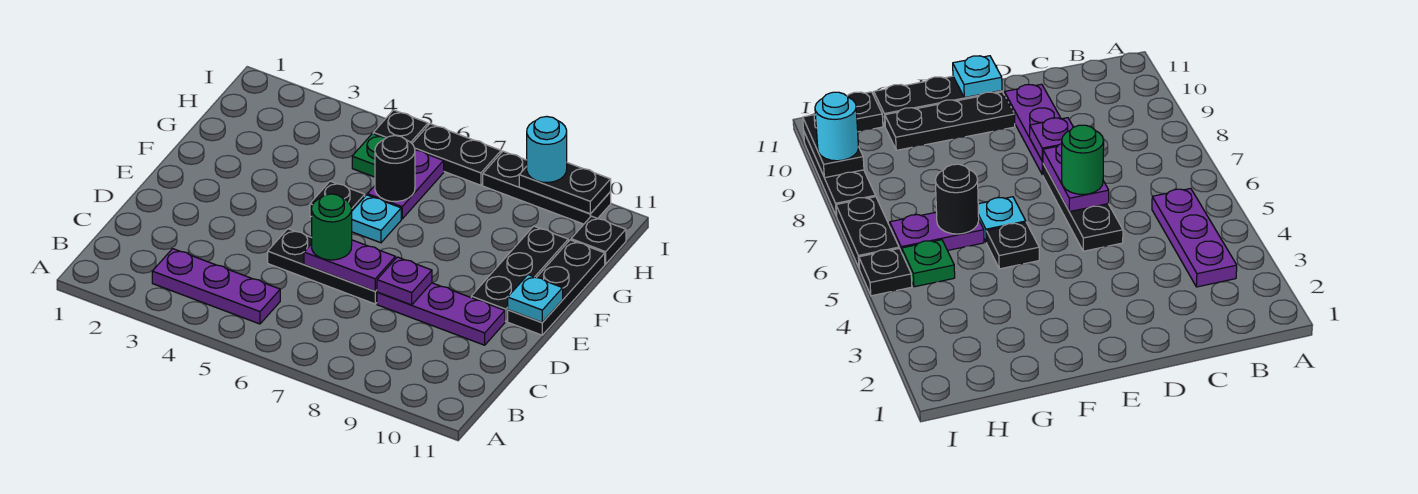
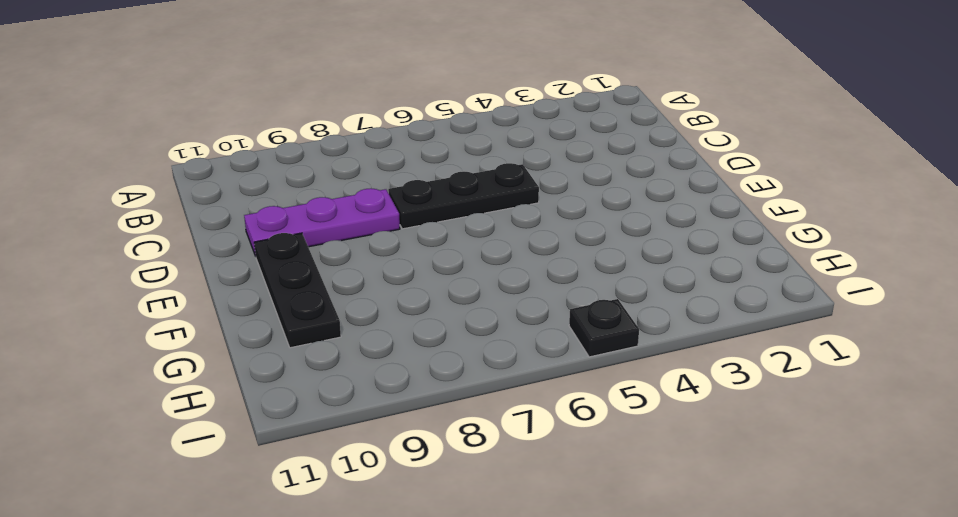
none -> purple 1x3 plate [152,249,280,324]
none -> black 1x3 plate [508,240,605,335]
none -> black 1x1 plate [310,181,365,217]

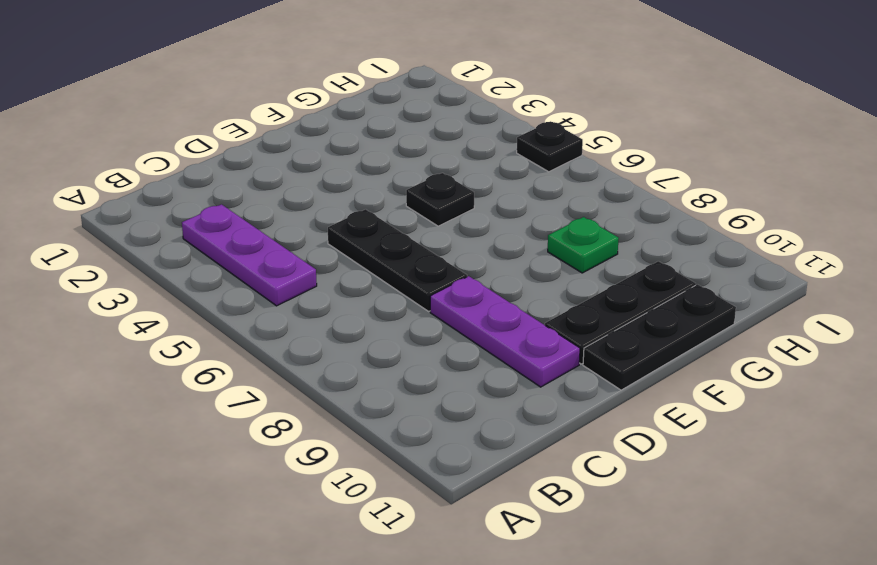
green 1x1 plate [548,217,619,273] -> green 1x1 plate moved to [352,134,386,177]
none -> cyan 1x1 plate [352,195,401,243]
none -> purple 1x2 plate [368,150,444,219]
none -> black 1x1 plate [571,216,626,264]

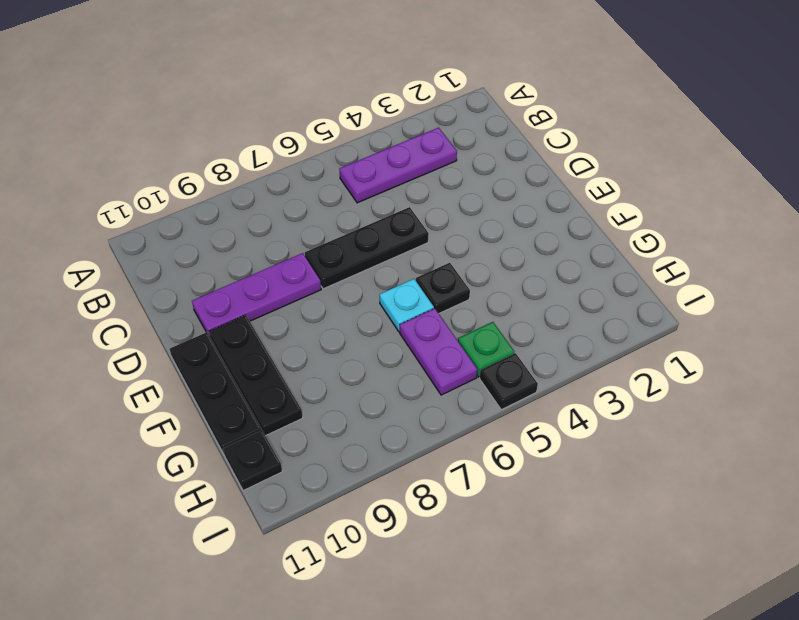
none -> black 1x2 plate [412,124,501,185]
none -> black 1x3 plate [483,151,611,224]
none -> purple 1x2 plate [304,240,395,291]

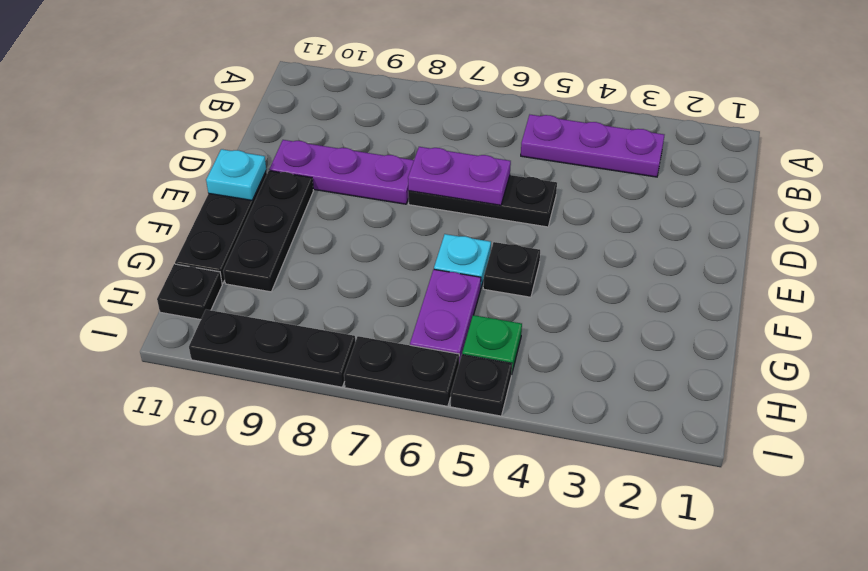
none -> purple 1x1 plate [377,257,432,305]
none -> black 1x1 round brick [375,136,415,202]
none -> black 1x2 plate [519,163,611,214]

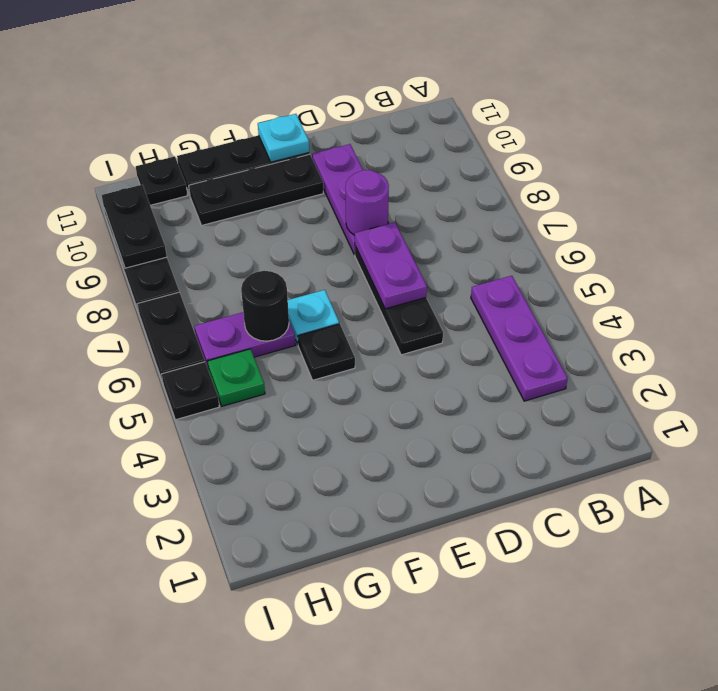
purple 1x1 round brick [345,170,389,235] -> purple 1x1 plate [377,257,432,305]
none -> green 1x1 round brick [312,194,352,260]
none -> cyan 1x1 round brick [527,116,567,182]

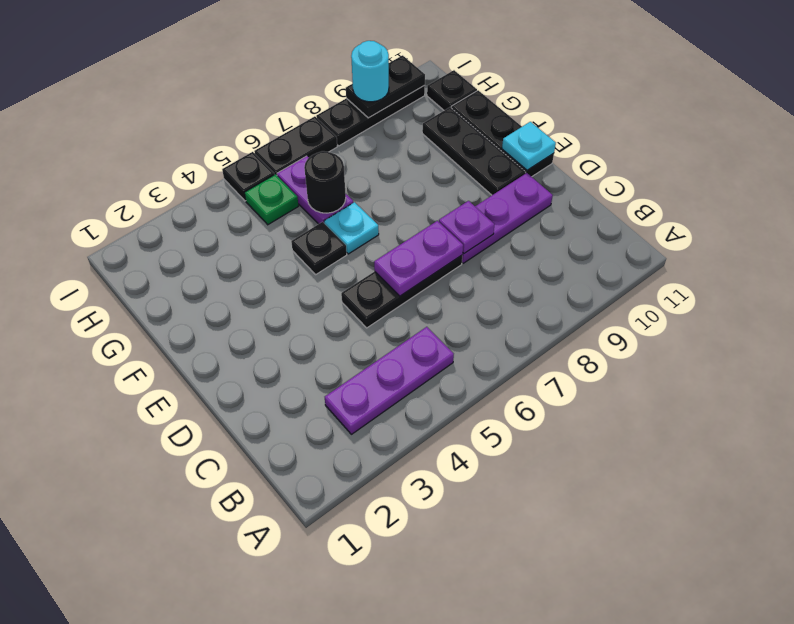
none -> green 1x1 round brick [312,194,352,260]

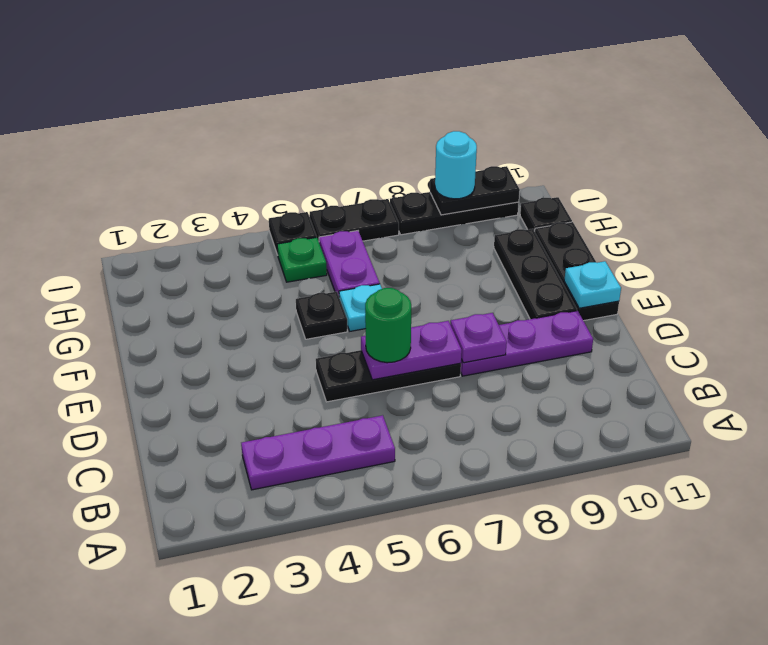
none -> black 1x1 round brick [375,136,415,202]

